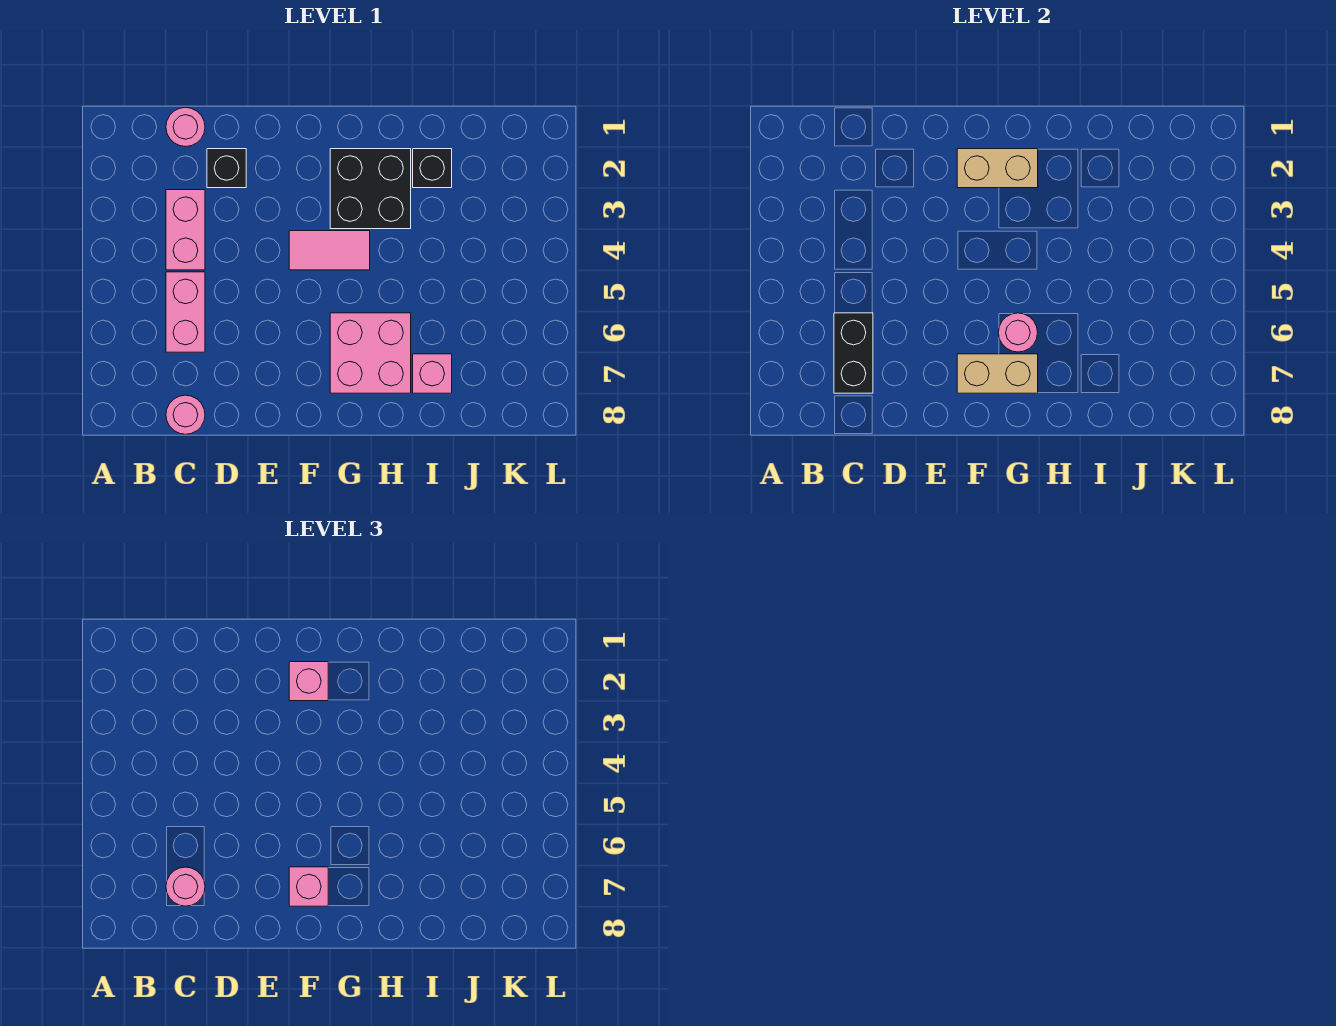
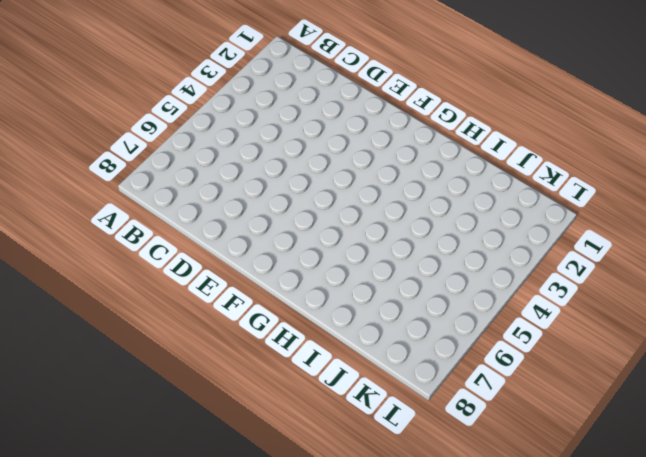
none -> pink 1x1 round brick [166,107,205,147]
none -> pink 1x2 brick [166,190,205,270]
none -> pink 1x2 brick [166,272,205,352]

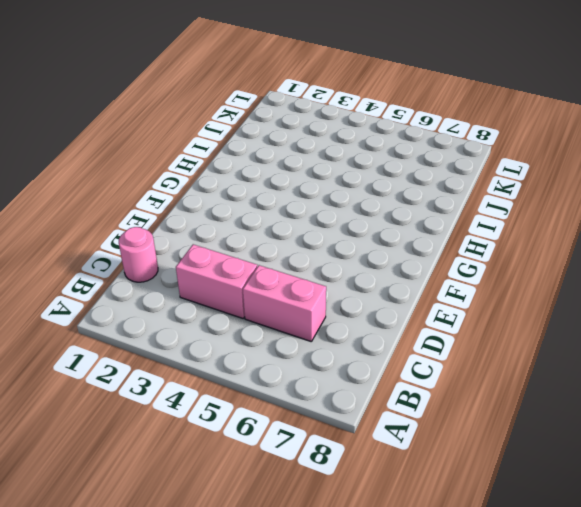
none -> pink 1x1 round brick [166,395,205,434]
none -> black 1x1 brick [207,149,246,188]
none -> pink 1x2 tile [289,231,370,270]

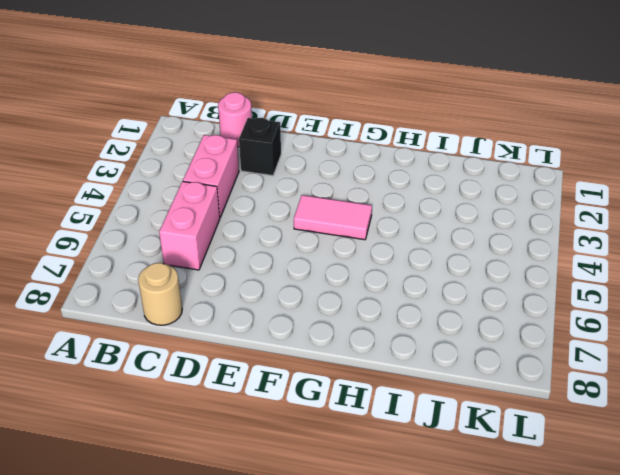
tan 1x1 round brick [138,263,182,325] -> pink 1x1 round brick [166,395,205,434]
none -> black 2x2 brick [330,149,411,229]
none -> pink 2x2 brick [330,313,411,393]
none -> black 1x1 brick [413,149,452,188]

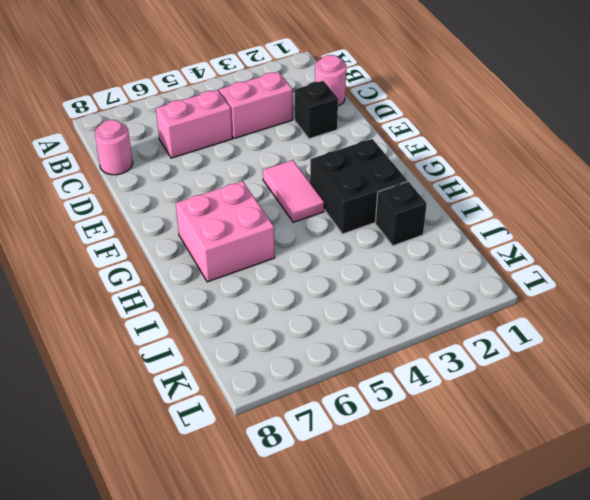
none -> pink 1x1 brick [413,354,452,393]
none -> black 1x2 brick [834,313,873,393]
none -> tan 1x2 brick [957,149,1038,188]

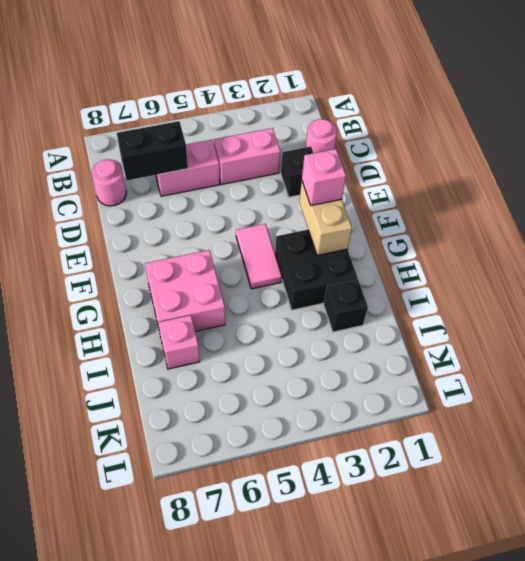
none -> tan 1x2 brick [957,354,1038,393]
none -> pink 1x1 round brick [998,313,1038,352]
none -> pink 1x1 round brick [166,867,205,906]

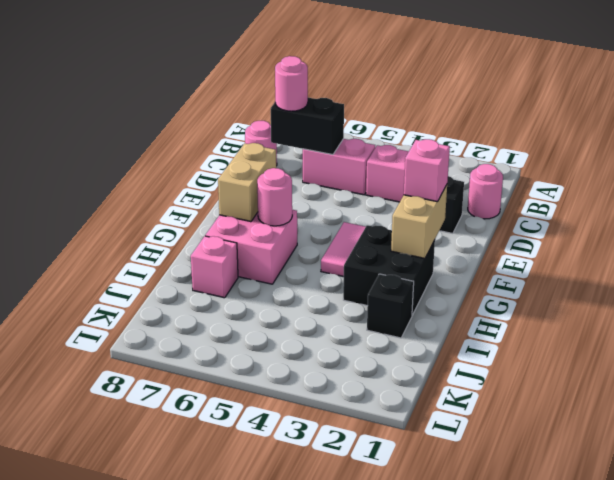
none -> pink 1x1 brick [289,867,328,906]

